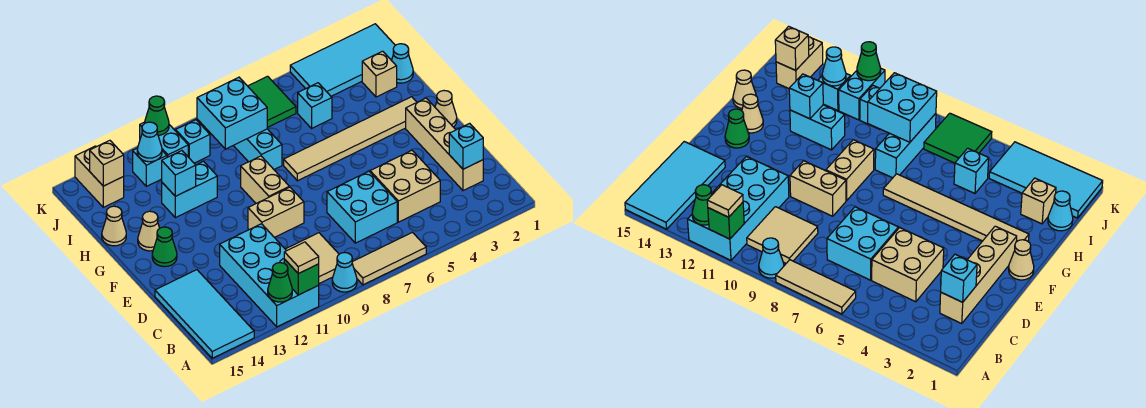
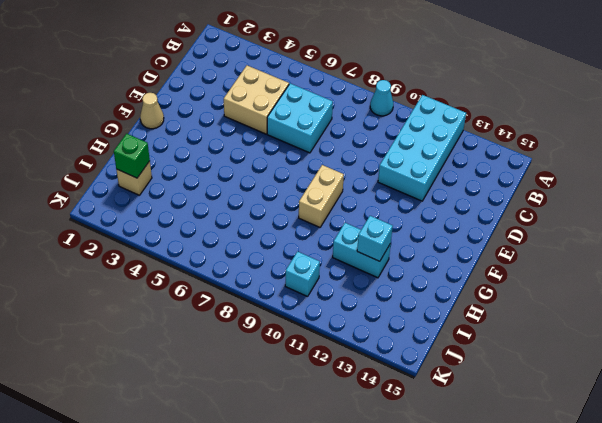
green 1x1 brick [114,134,150,178] -> green 1x1 brick moved to [284,259,319,295]
none -> tan 1x3 tile [352,232,426,285]
none -> cyan 2x4 tile [155,270,254,358]
none -> tan 2x2 tile [285,233,339,284]
none -> tan 1x4 brick [406,98,483,191]

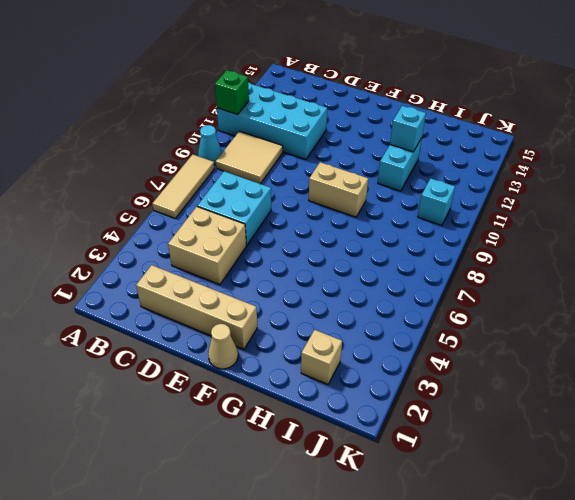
none -> cyan 2x4 tile [155,270,254,358]
none -> tan 1x2 brick [248,187,304,237]
none -> green 1x1 cone [152,227,177,267]
none -> tan 1x6 tile [284,97,417,181]

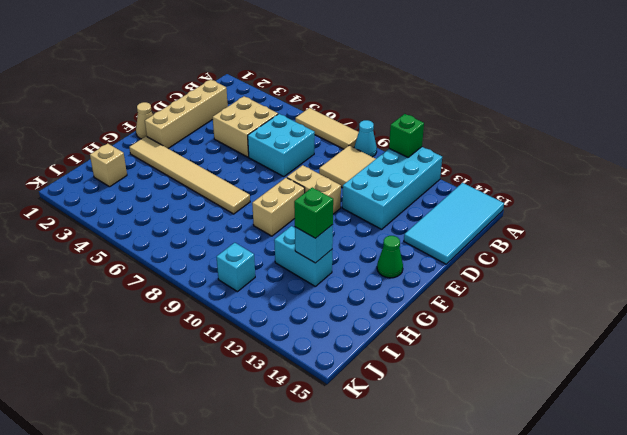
green 1x1 brick [294,188,333,238] -> none
none -> tan 1x1 cone [138,211,160,251]
none -> cyan 1x3 brick [234,129,282,169]
none -> tan 1x1 cone [102,206,126,246]
none -> cyan 1x1 cone [391,44,413,83]

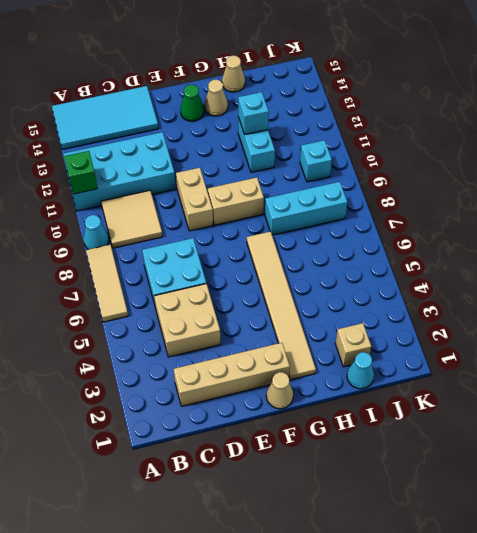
none -> cyan 1x1 brick [298,83,332,128]
none -> cyan 2x4 tile [290,24,395,96]
none -> green 2x2 tile [248,76,296,128]
none -> cyan 1x2 brick [140,123,188,157]

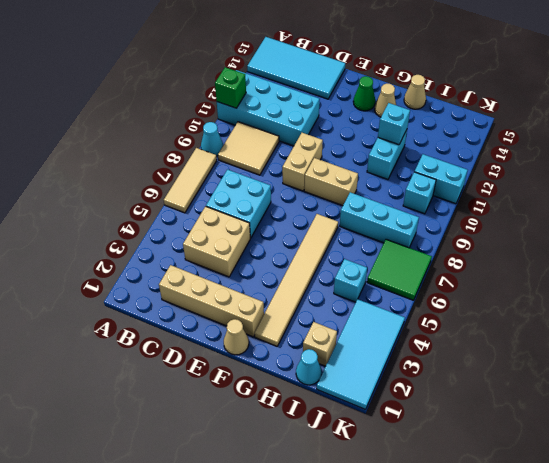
none -> cyan 1x1 brick [133,149,167,186]
none -> tan 1x2 brick [75,146,124,207]
none -> green 1x1 cone [268,263,292,302]
none -> cyan 1x1 brick [449,123,483,169]

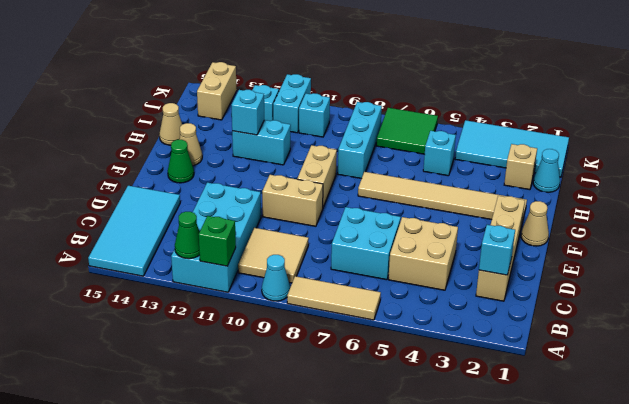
none -> cyan 2x2 brick [197,77,267,149]
none -> cyan 1x1 cone [137,122,162,162]
none -> tan 1x1 brick [90,140,124,186]
none -> green 1x1 cone [144,96,169,135]

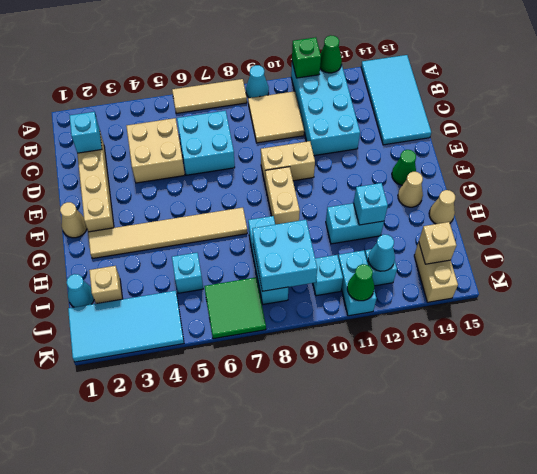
none -> tan 1x1 tile [284,242,319,274]

